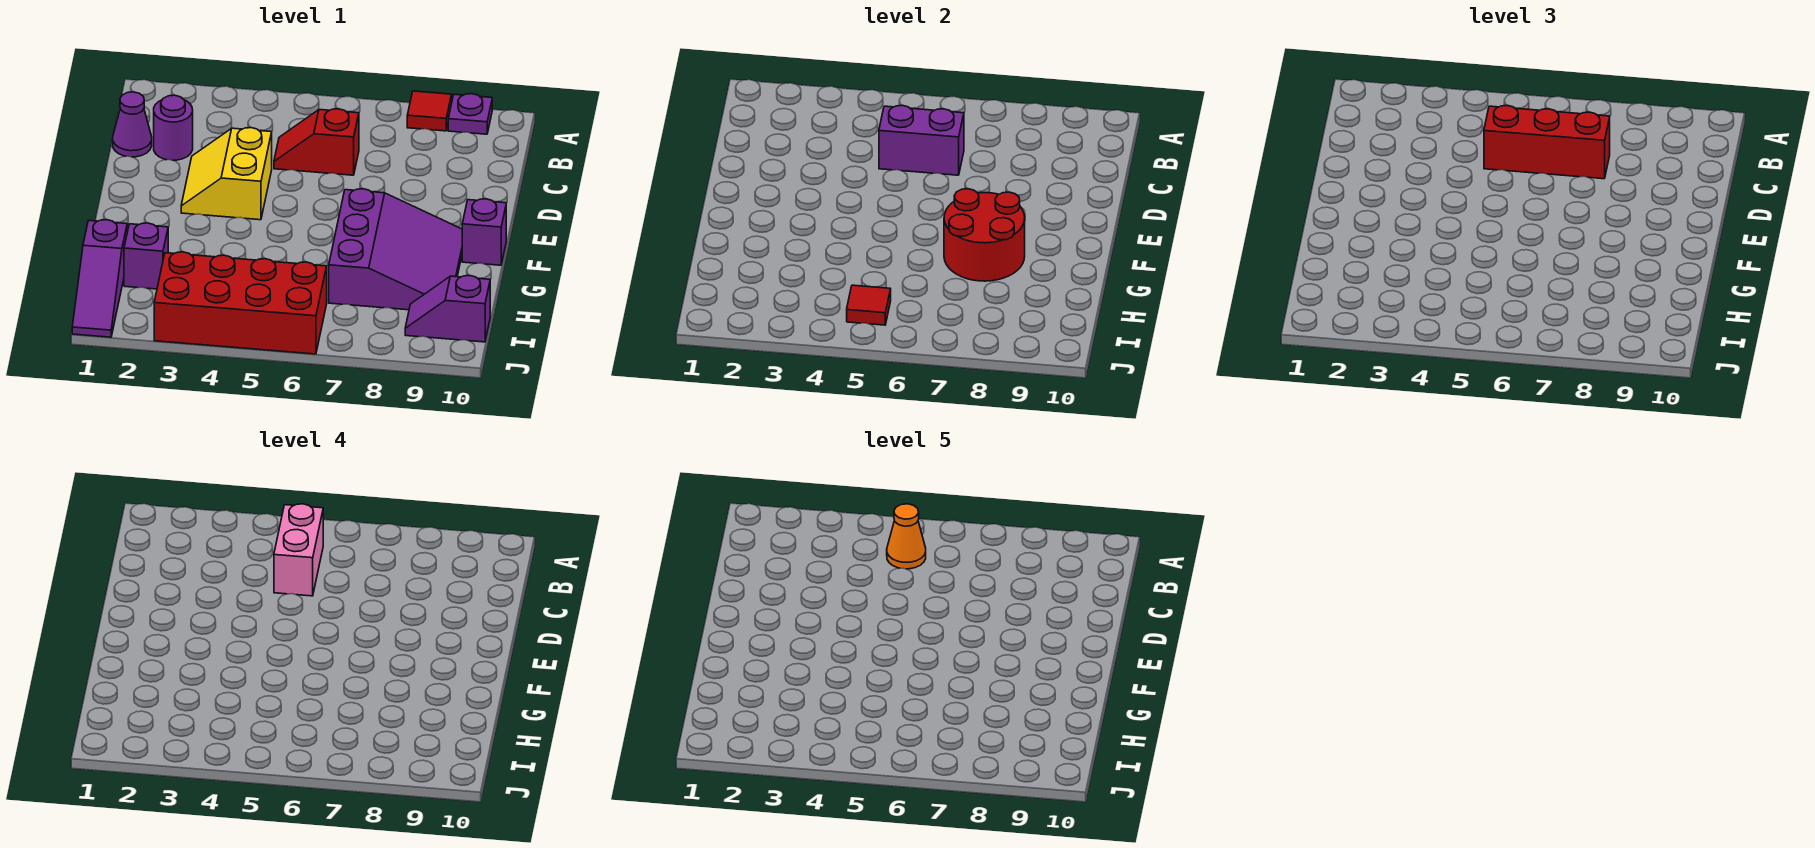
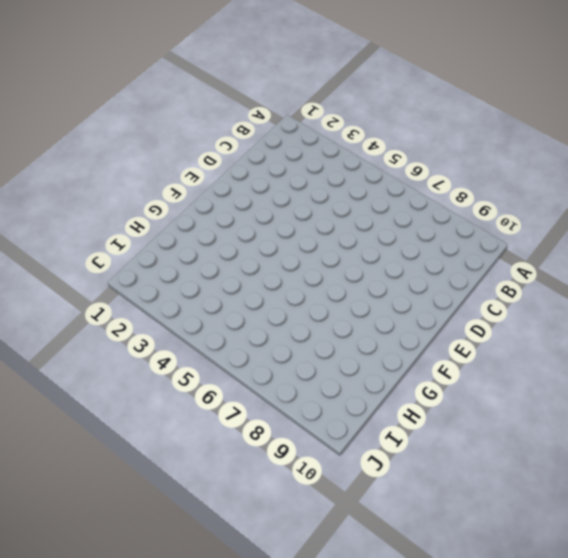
none -> red 1x1 tile [407,91,452,131]
none -> purple 1x1 plate [448,94,492,134]
none -> purple 1x1 cone [113,92,152,157]

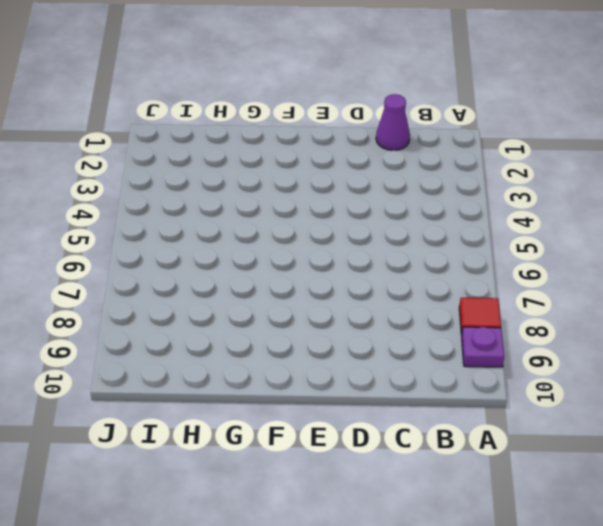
none -> purple 1x1 round brick [154,95,193,160]
none -> red 1x2 slope [274,109,359,175]
none -> yellow 2x2 slope [181,128,272,220]

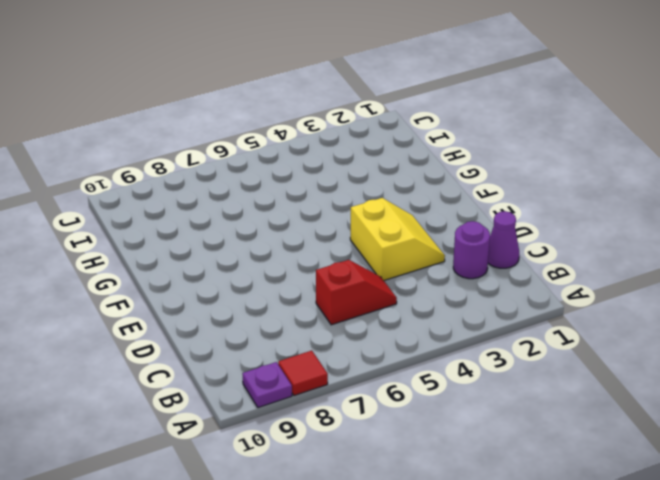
none -> purple 3x3 slope [329,189,462,310]
none -> purple 1x1 brick [462,199,506,265]
none -> purple 1x3 slope [72,220,127,337]

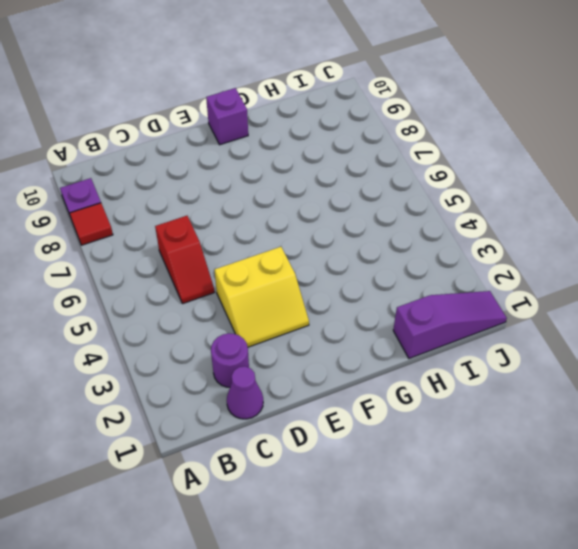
none -> purple 3x3 slope [329,189,462,310]
none -> purple 1x1 brick [124,223,168,289]
none -> red 2x4 brick [154,252,327,354]

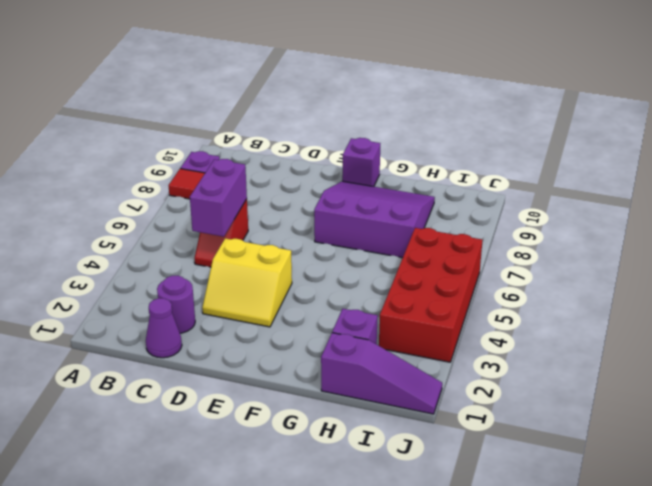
none -> purple 1x2 slope [405,275,490,342]
none -> red 2x2 round brick [944,189,1025,281]
none -> red 1x1 tile [847,285,891,325]

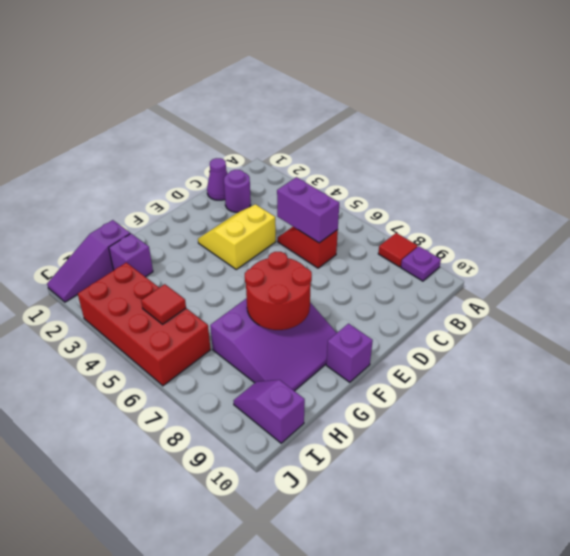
none -> red 1x3 brick [1484,105,1610,179]
none -> pink 1x2 brick [274,504,323,596]
none -> orange 1x1 cone [887,504,926,569]

